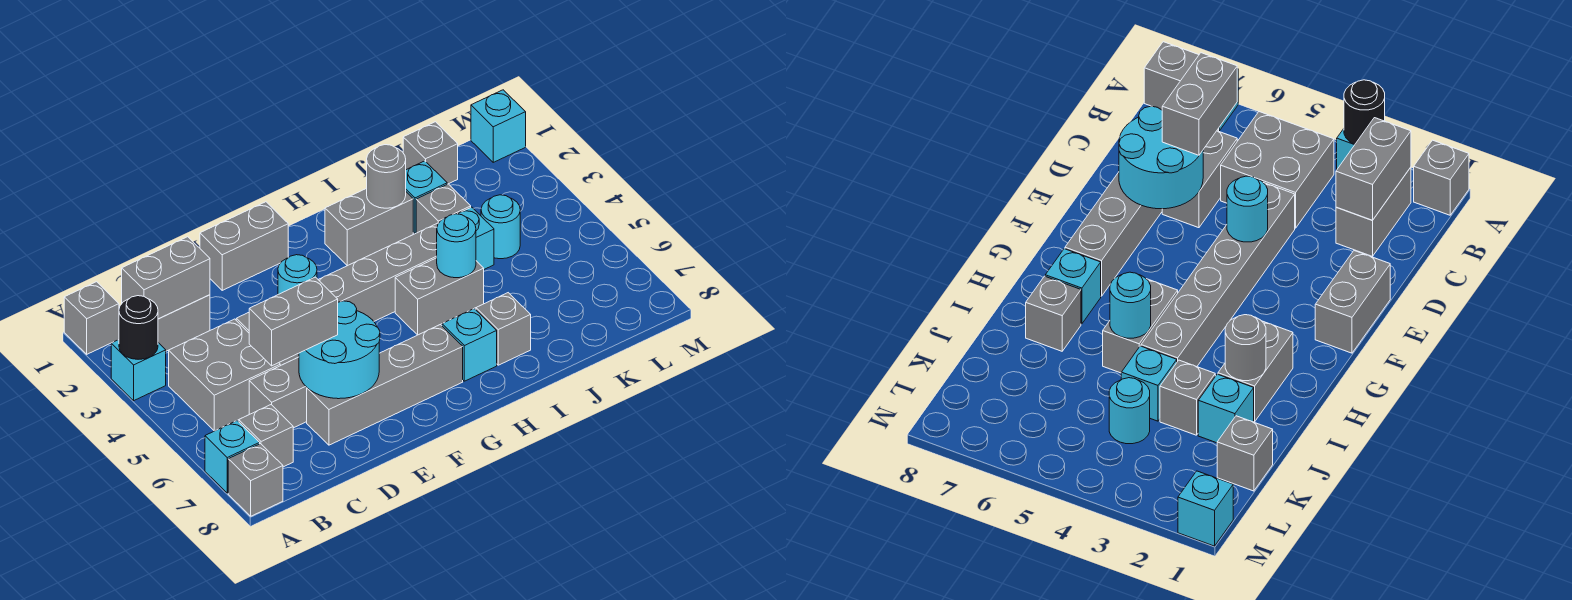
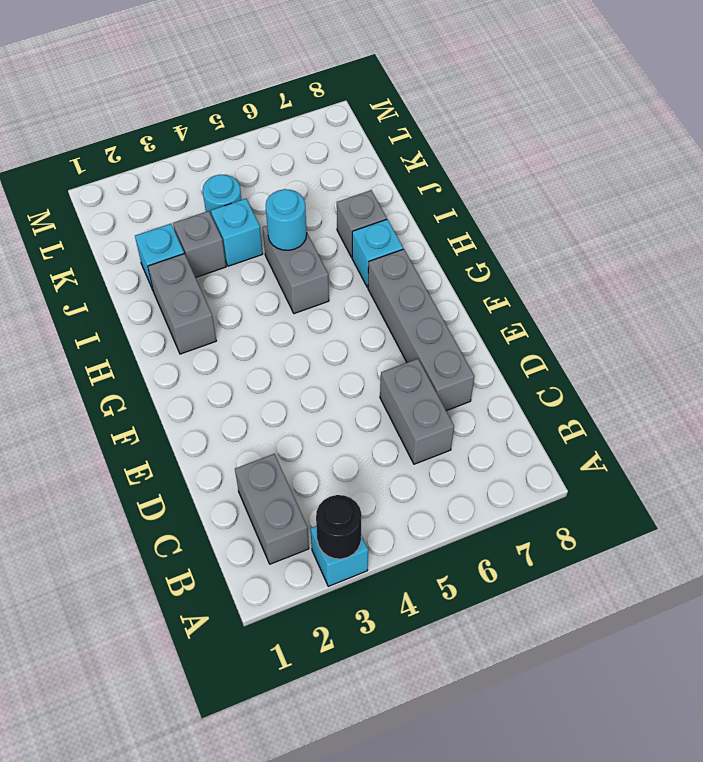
none -> grey 1x1 brick [64,282,119,354]
none -> cyan 1x1 brick [205,421,260,493]
none -> grey 1x1 brick [228,444,283,516]

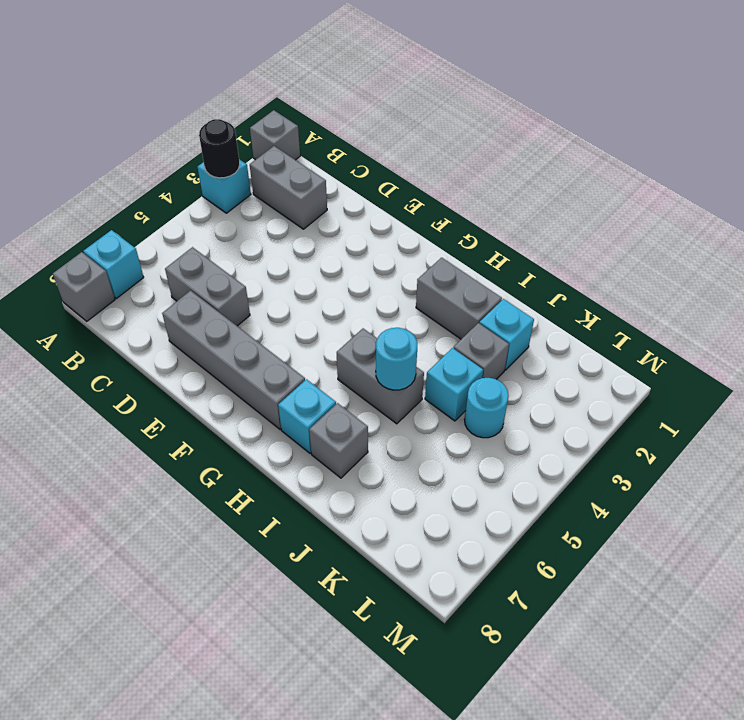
none -> grey 2x2 brick [169,319,280,431]
none -> grey 1x1 brick [239,405,293,467]
none -> grey 1x6 brick [236,223,438,366]

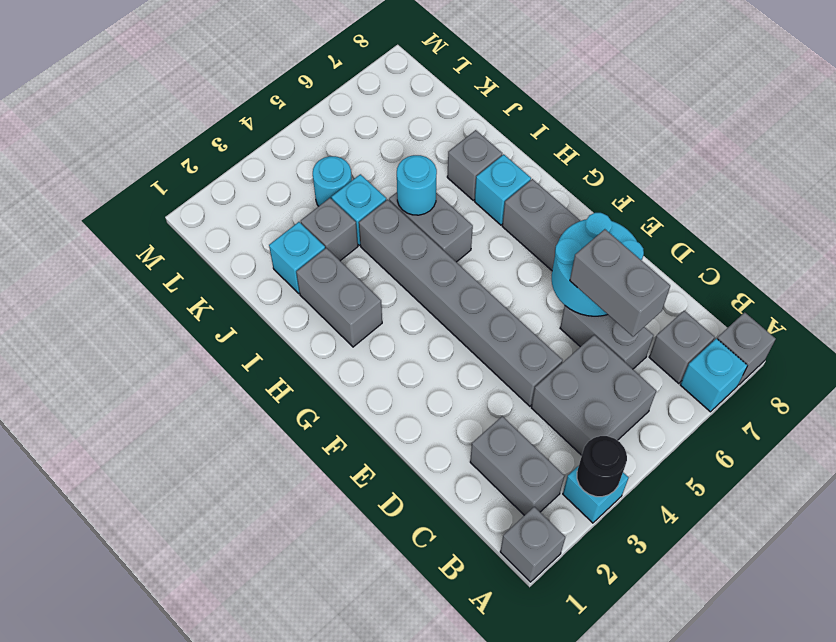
none -> grey 1x2 brick [200,202,288,290]
none -> grey 1x1 brick [403,122,458,184]
none -> cyan 1x1 brick [471,90,526,162]

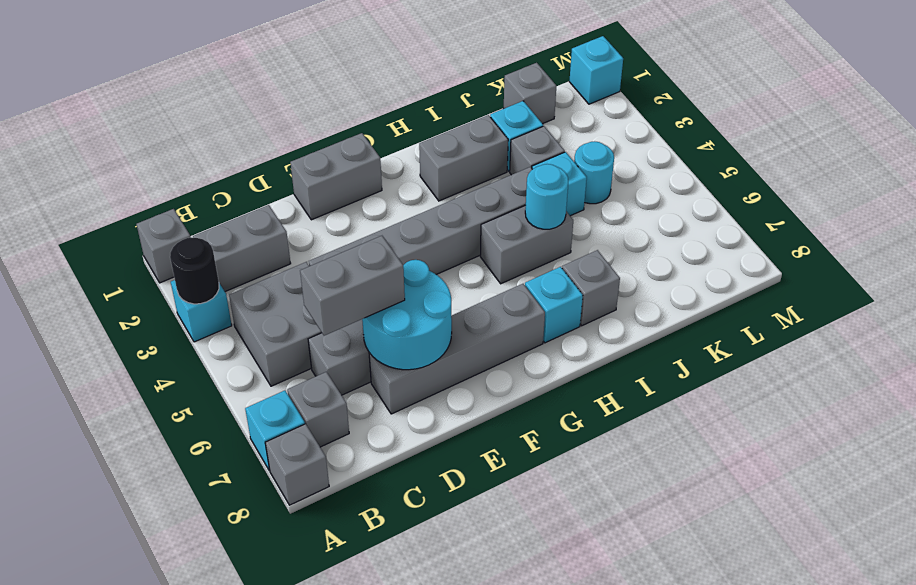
none -> grey 1x2 brick [122,237,210,319]
none -> cyan 1x1 round brick [278,255,317,294]
none -> grey 1x1 round brick [367,145,406,208]

